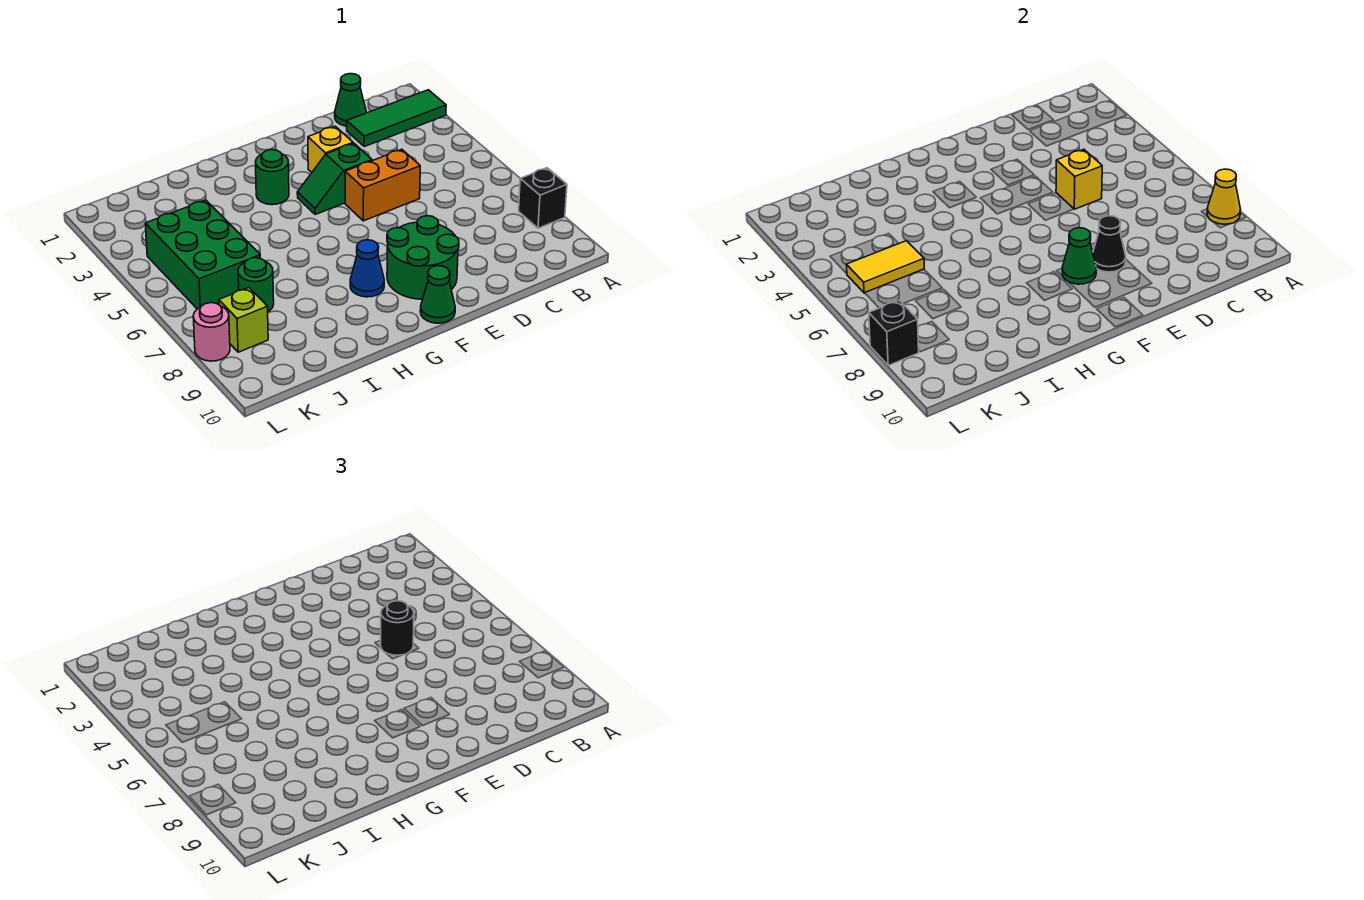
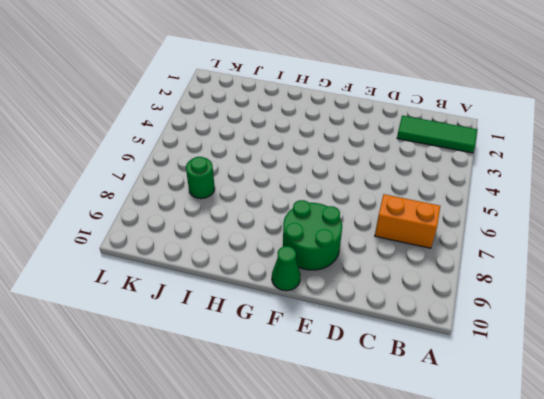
orange 1x2 brick [375,194,440,248] -> orange 1x2 brick moved to [345,149,420,221]
none -> black 1x1 brick [519,168,567,228]
none -> green 1x1 cone [335,74,366,126]
none -> yellow 1x1 brick [308,126,353,172]

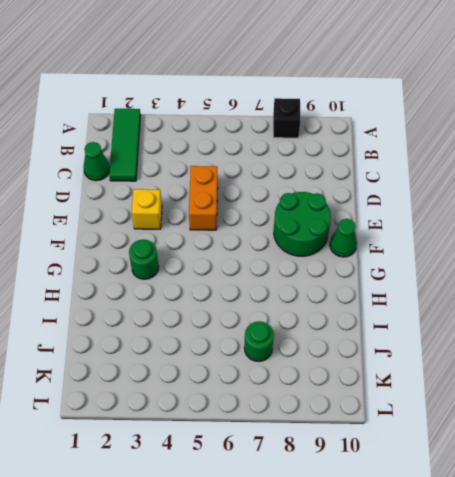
none -> green 1x2 slope [297,143,372,215]
none -> blue 1x1 cone [350,240,384,297]
none -> green 2x3 brick [145,200,260,309]

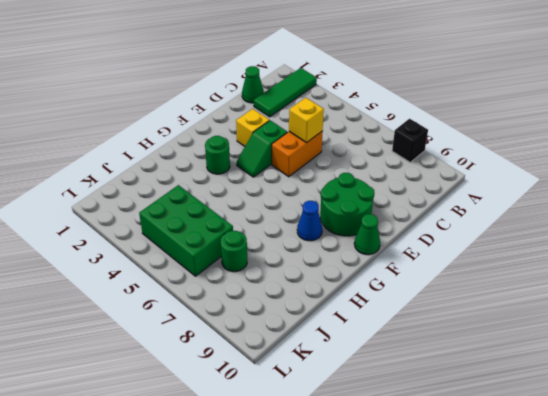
none -> lime 1x1 brick [219,288,268,352]
none -> pink 1x1 round brick [193,303,230,361]
none -> yellow 1x1 cone [1207,169,1241,224]

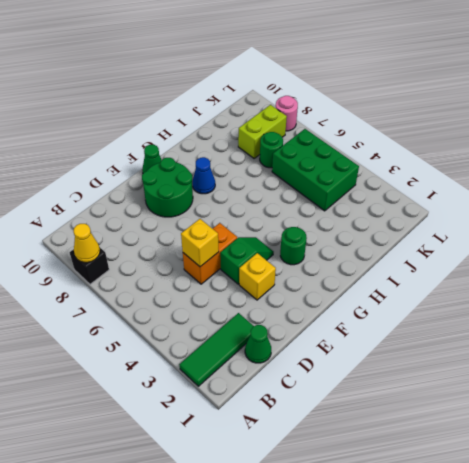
lime 1x2 brick [238,105,287,158] -> lime 1x1 brick [219,288,268,352]
none -> black 1x1 cone [1093,216,1126,272]
none -> green 1x1 cone [1062,228,1096,284]
none -> yellow 1x2 tile [846,241,924,293]

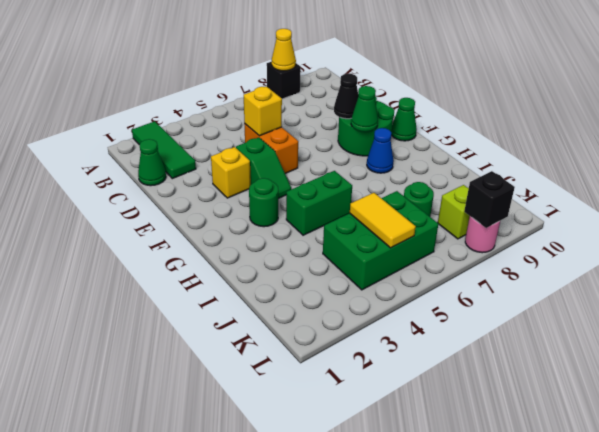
green 1x2 brick [286,171,352,235] -> none
none -> black 1x1 round brick [380,601,414,655]

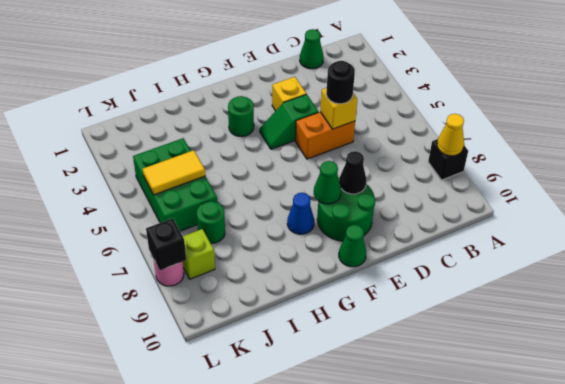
none -> green 1x3 tile [347,90,446,147]

